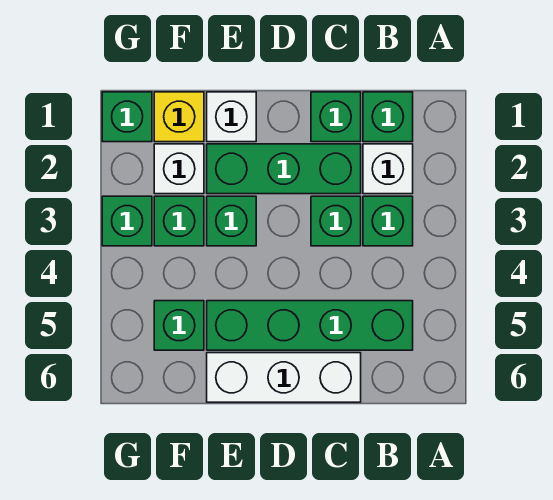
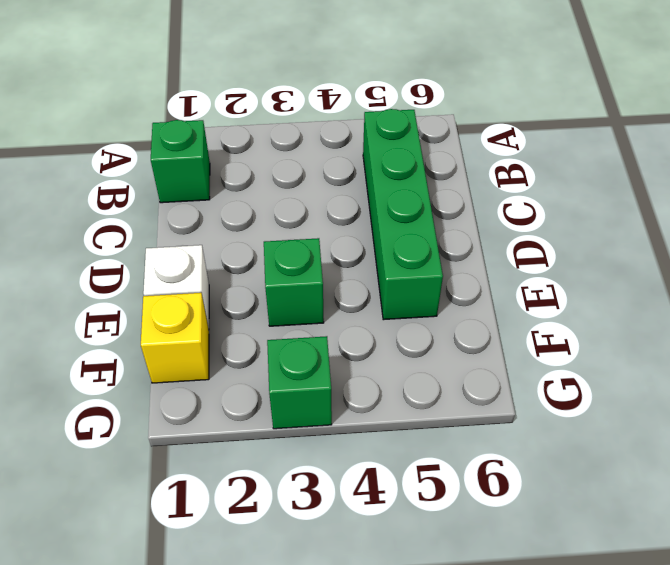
none -> white 1x1 brick [363,144,413,194]
none -> green 1x1 brick [363,196,413,246]
none -> green 1x1 brick [311,92,361,142]

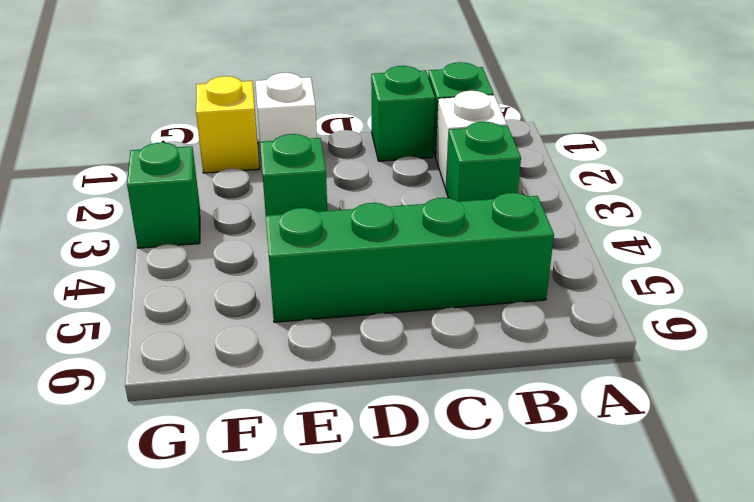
none -> green 1x3 brick [207,144,361,194]
none -> green 1x1 brick [311,196,361,246]
none -> white 1x3 brick [207,353,361,402]

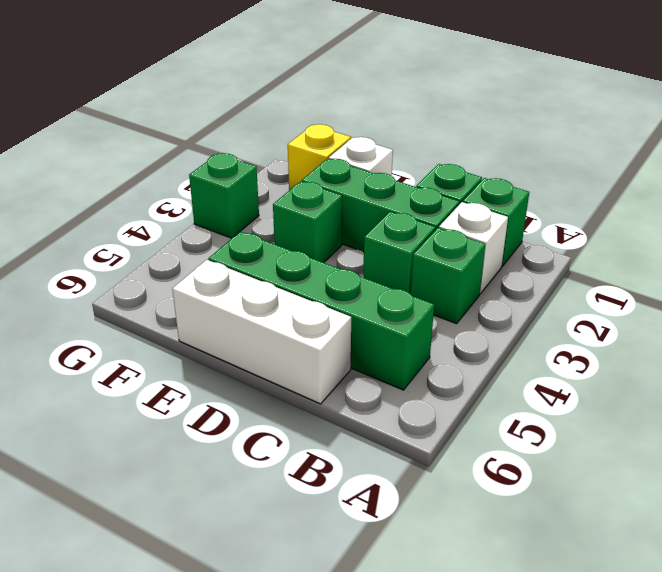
none -> white 1x1 brick [154,144,204,194]
none -> green 1x1 brick [154,196,204,246]
none -> green 1x1 brick [154,301,204,350]

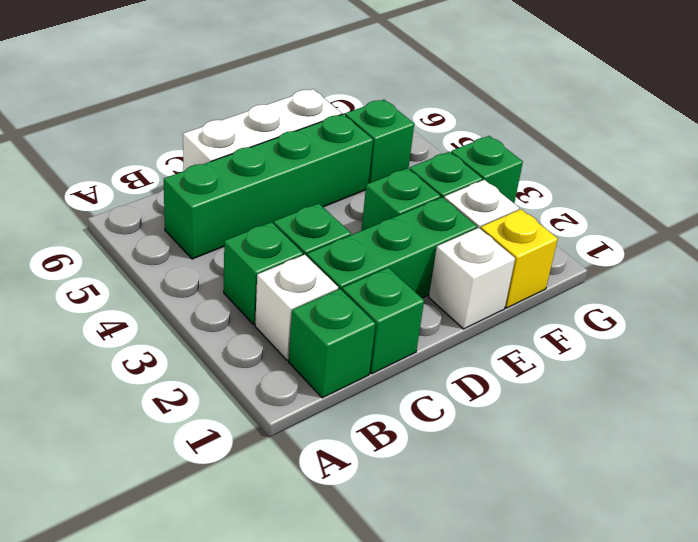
none -> green 1x1 brick [102,92,152,142]

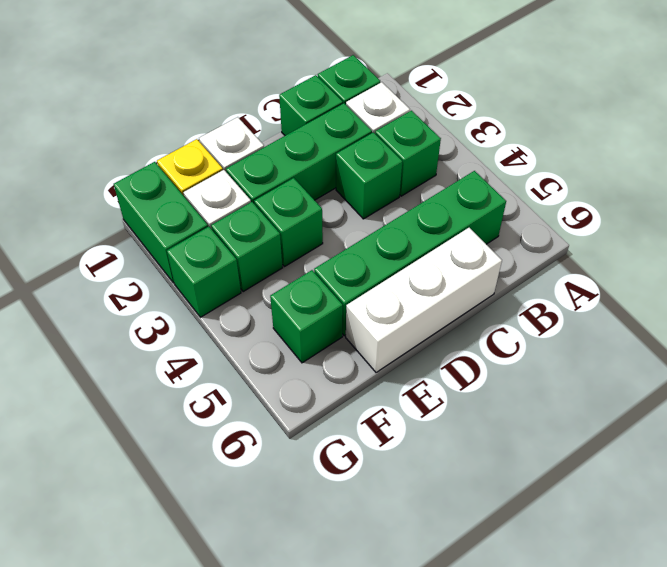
green 1x2 brick [114,162,208,283] -> green 1x1 brick [102,92,152,142]

